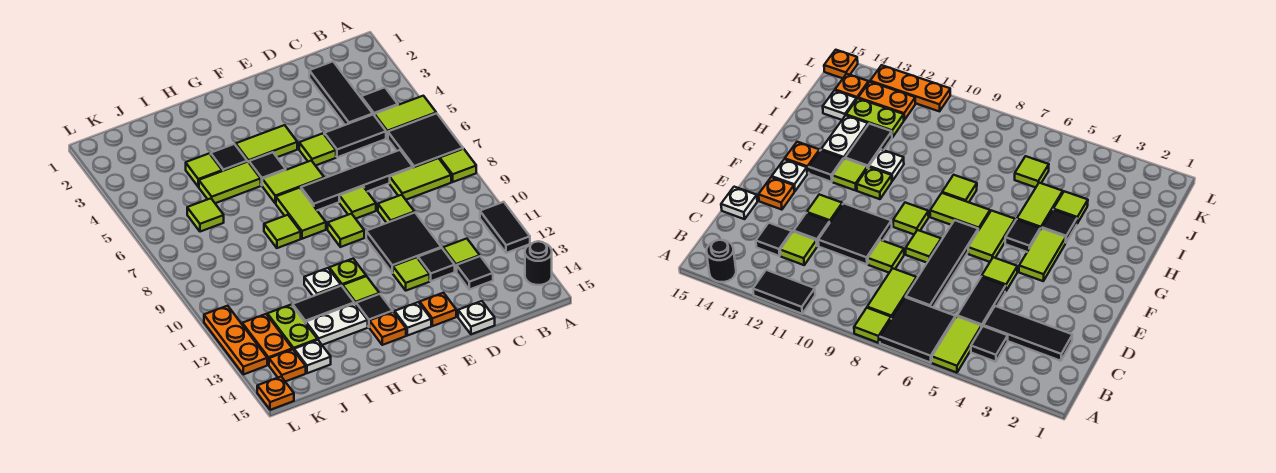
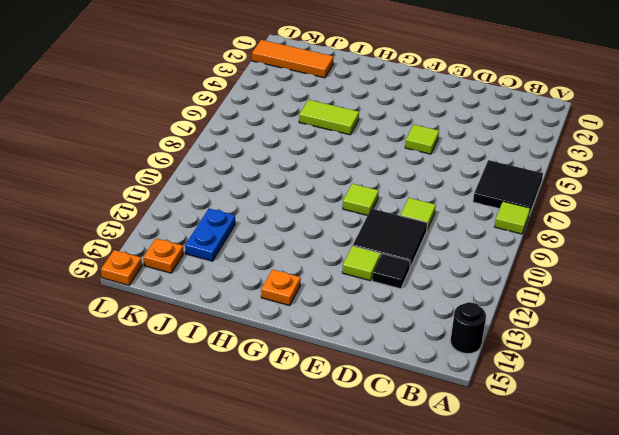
orange 1x3 tile [252,40,334,78] -> none
blue 1x2 plate [185,209,235,261] -> lime 1x2 plate [267,305,317,350]
none -> lime 1x2 tile [375,96,436,138]
none -> black 1x2 tile [480,202,530,253]
none -> black 1x1 tile [361,87,398,116]
none -> lime 1x2 tile [390,158,451,200]

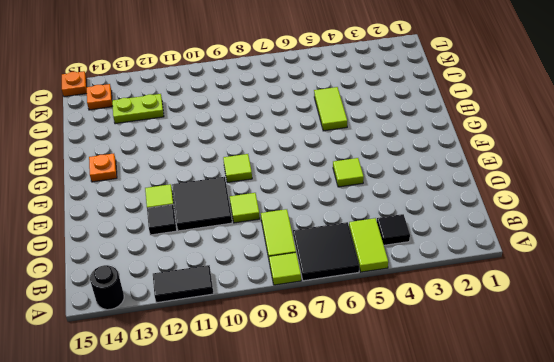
none -> black 1x3 tile [309,62,373,125]
none -> black 1x2 tile [324,115,386,157]
none -> black 1x4 tile [301,150,413,210]
none -> lime 1x1 tile [443,239,480,272]

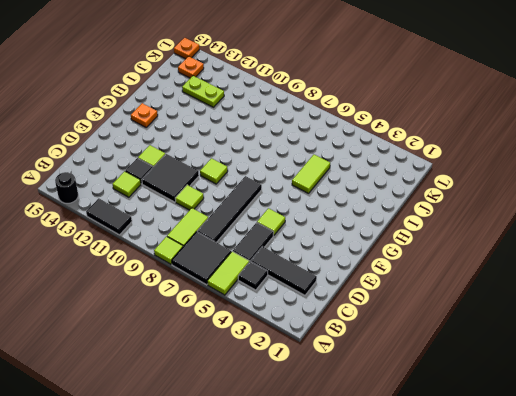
none -> black 1x1 tile [457,256,493,289]
none -> white 1x1 plate [458,301,495,334]
none -> lime 1x1 tile [339,187,376,219]
none -> orange 1x1 plate [420,293,456,326]

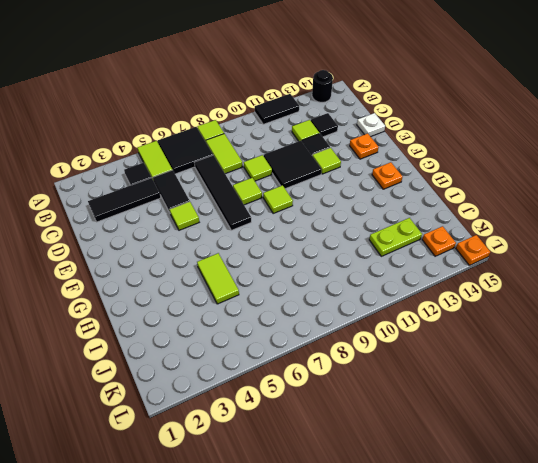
none -> lime 1x2 tile [236,125,297,162]
none -> lime 1x2 tile [262,161,324,203]
none -> white 1x1 plate [395,302,431,336]
none -> black 1x1 tile [249,152,286,185]

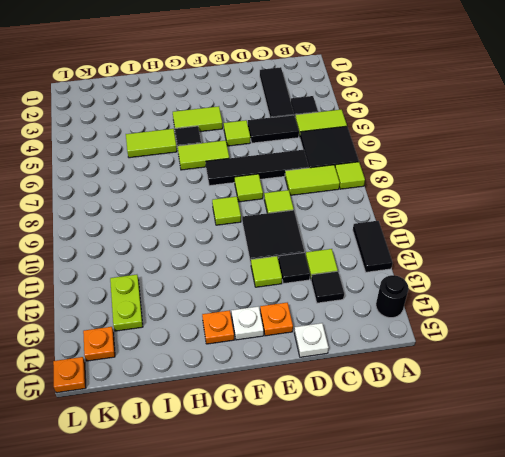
none -> lime 1x2 tile [276,188,326,239]
none -> lime 1x1 plate [329,259,366,287]
none -> lime 1x1 tile [343,276,379,304]
none -> black 1x1 tile [356,294,393,327]

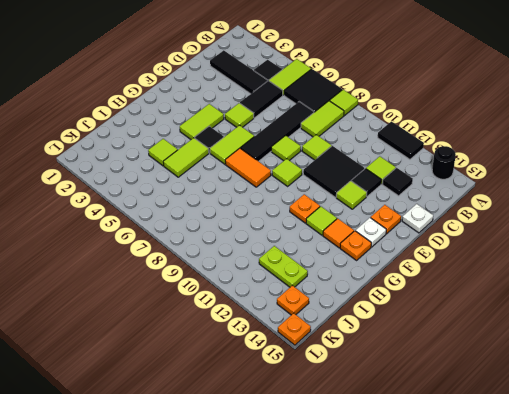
orange 1x2 tile [225,148,271,187] -> lime 1x2 tile [276,188,326,239]
orange 1x1 plate [290,194,320,223] -> lime 1x1 plate [329,259,366,287]
orange 1x1 tile [323,219,354,248] -> black 1x1 tile [356,294,393,327]
none -> black 1x1 tile [211,144,247,171]
none -> lime 1x1 tile [264,215,301,248]
none -> white 1x1 plate [304,268,341,296]
none -> black 1x2 tile [293,286,354,323]

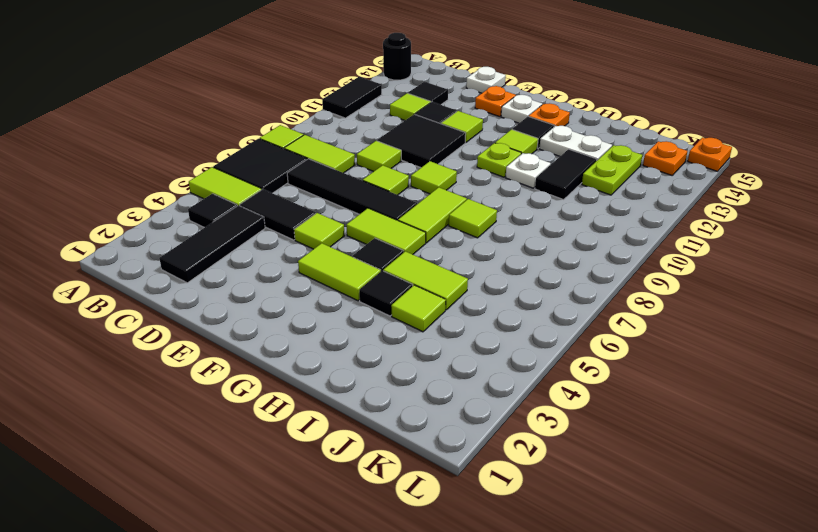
black 1x2 tile [535,149,597,200] -> black 1x2 tile turned to [293,286,354,323]
none -> lime 1x1 tile [187,198,224,232]
none -> white 1x1 plate [294,340,331,373]
none -> orange 1x2 plate [242,314,292,365]
none -> orange 1x3 plate [204,306,267,374]

